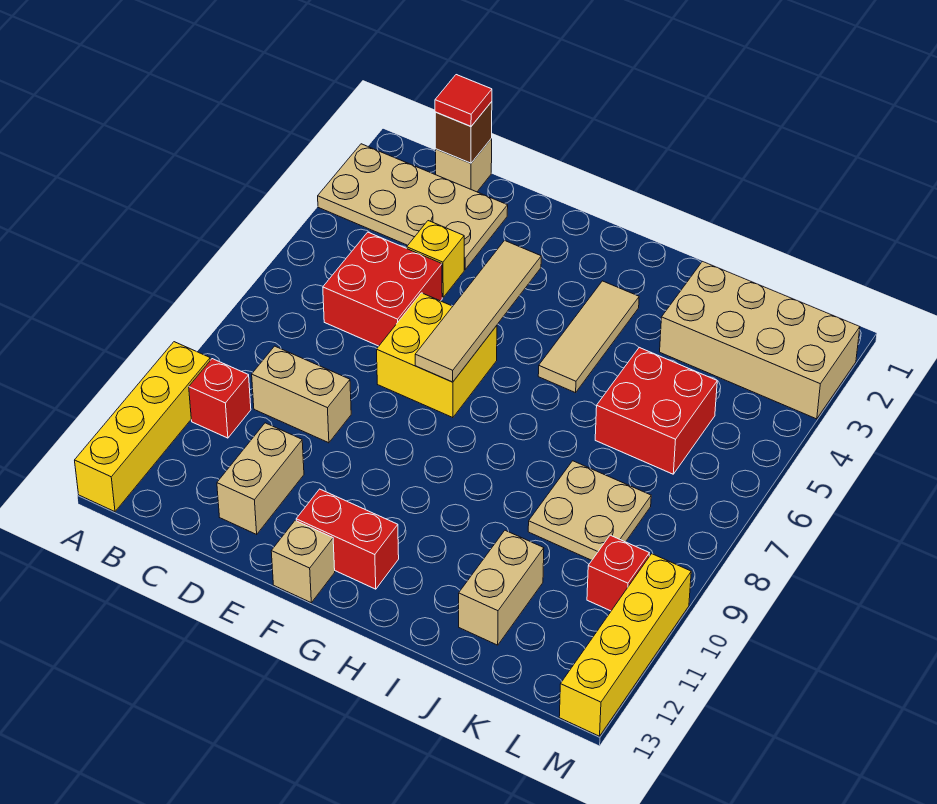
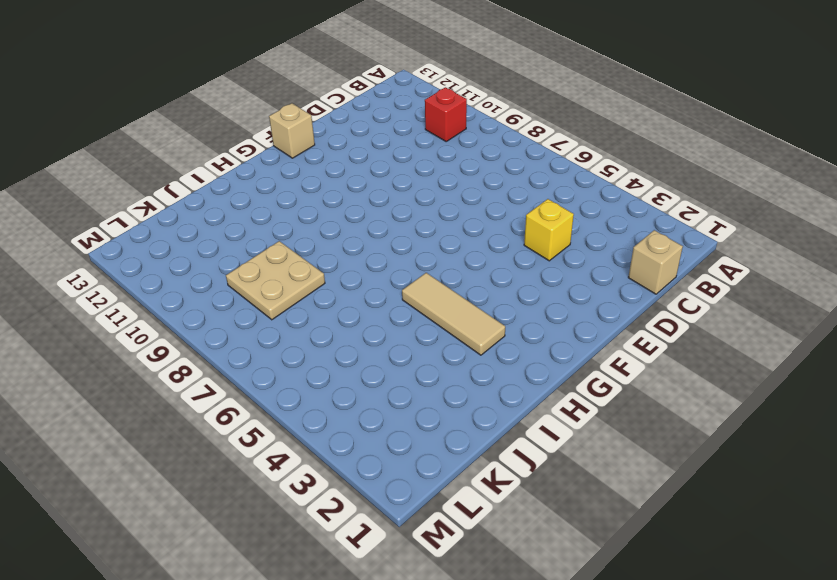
none -> tan 2x4 plate [318,144,508,270]
none -> yellow 1x4 brick [75,342,210,512]
none -> red 2x2 brick [323,232,442,346]

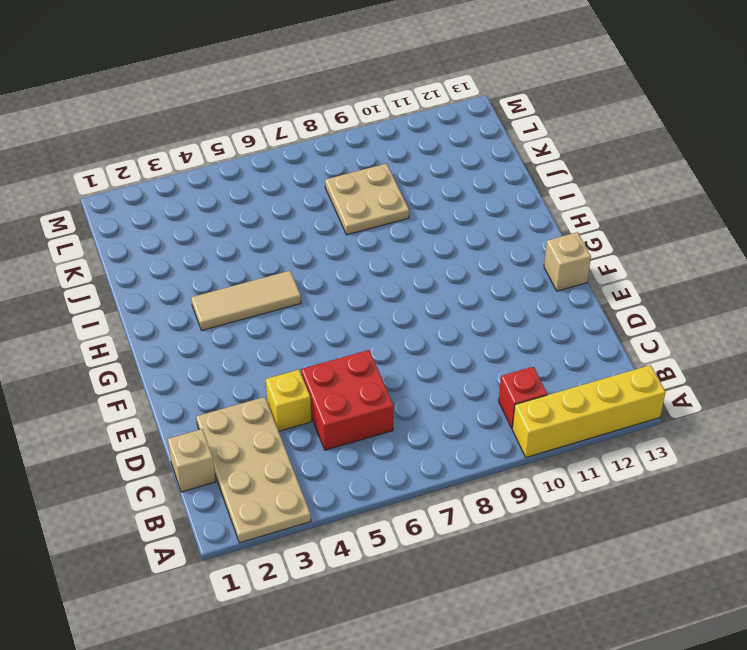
none -> tan 1x2 brick [252,346,351,443]
none -> tan 1x2 brick [217,423,304,534]
none -> yellow 2x2 brick [376,293,497,418]

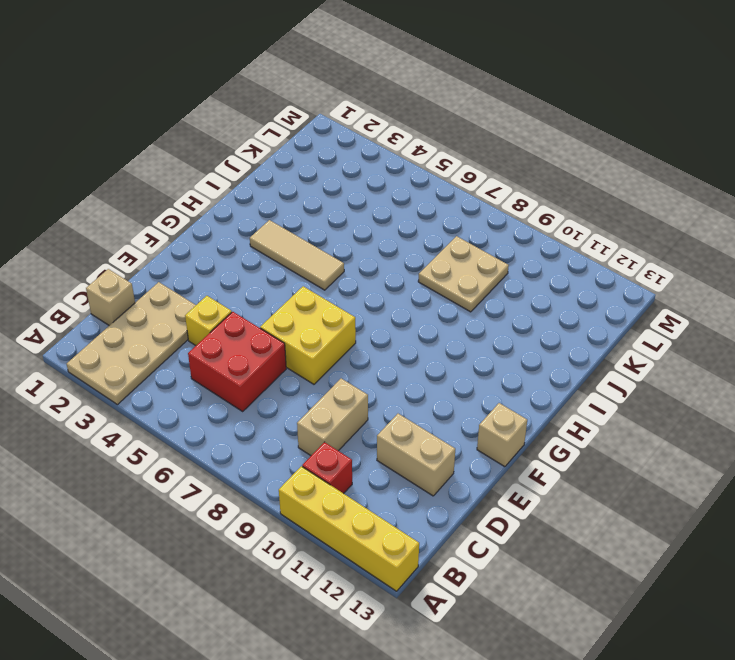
none -> red 1x2 brick [296,489,399,589]
none -> tan 2x4 brick [660,261,860,419]
none -> red 2x2 brick [595,348,717,474]

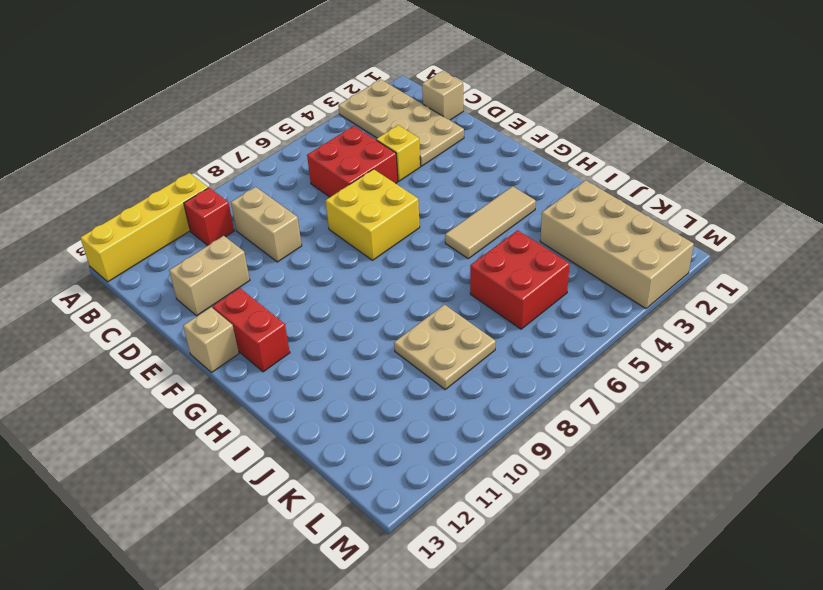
none -> tan 1x2 brick [459,530,544,645]
none -> red 1x1 brick [587,535,649,611]
none -> yellow 1x4 brick [559,554,691,736]

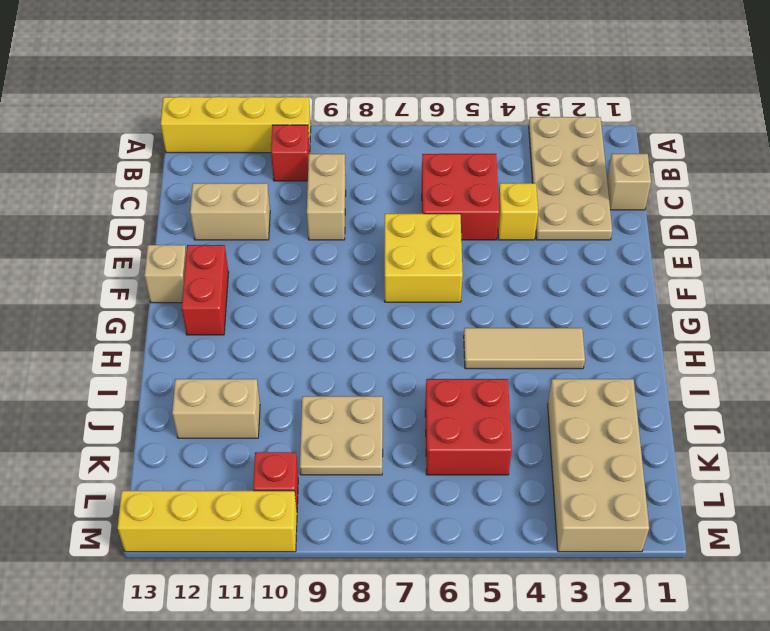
none -> brown 1x1 brick [435,102,492,163]
none -> tan 1x4 tile [415,241,541,382]
none -> red 1x1 tile [435,75,492,126]

